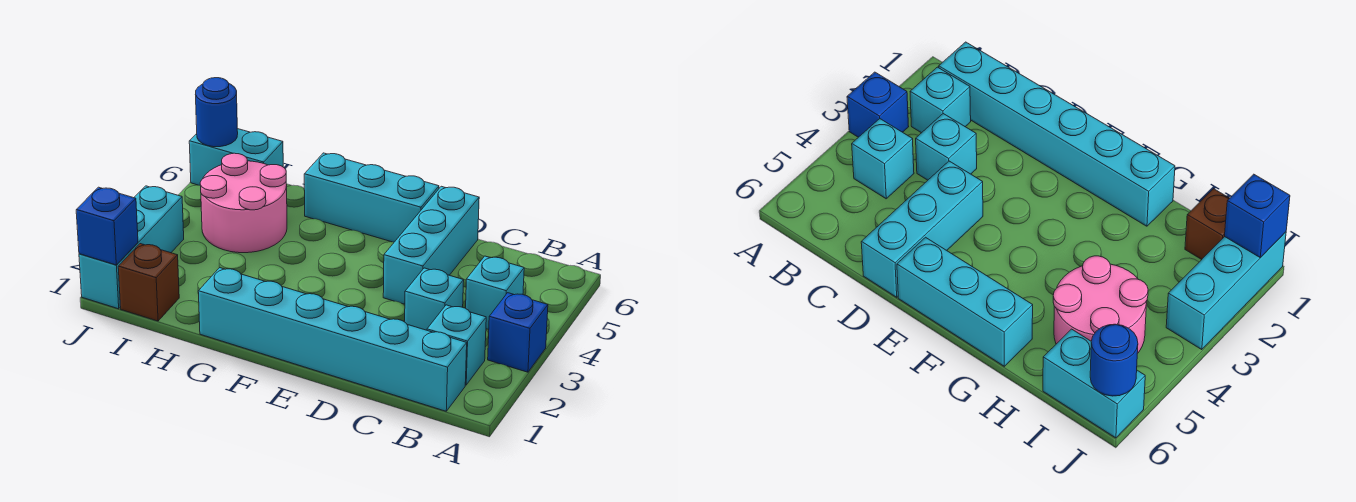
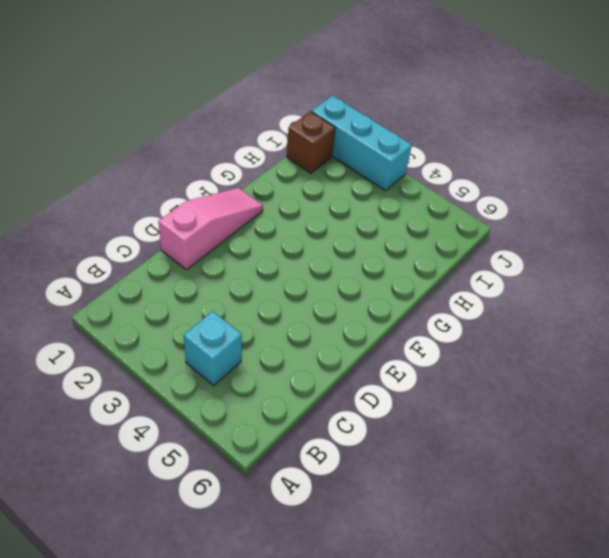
pink 1x3 slope [158,188,263,270] -> cyan 1x6 brick [198,268,467,411]
none -> blue 1x1 brick [488,293,548,372]
none -> cyan 1x1 brick [427,305,486,385]
none -> cyan 1x1 brick [405,268,464,330]

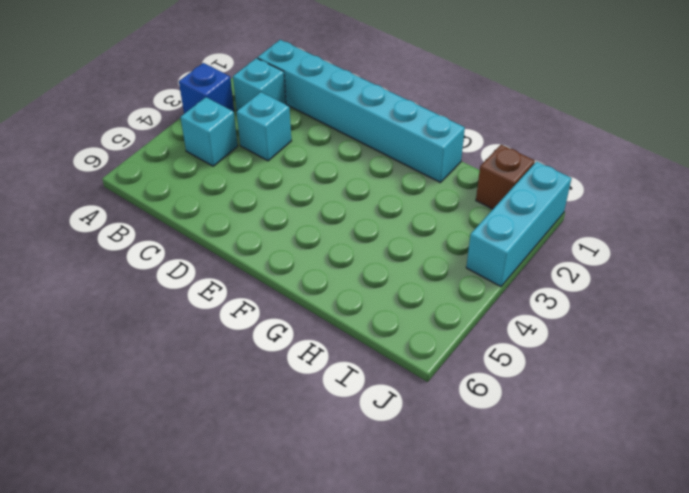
none -> cyan 1x3 brick [383,186,479,304]
none -> cyan 1x3 brick [304,153,439,242]
none -> pink 2x2 round brick [200,153,287,253]

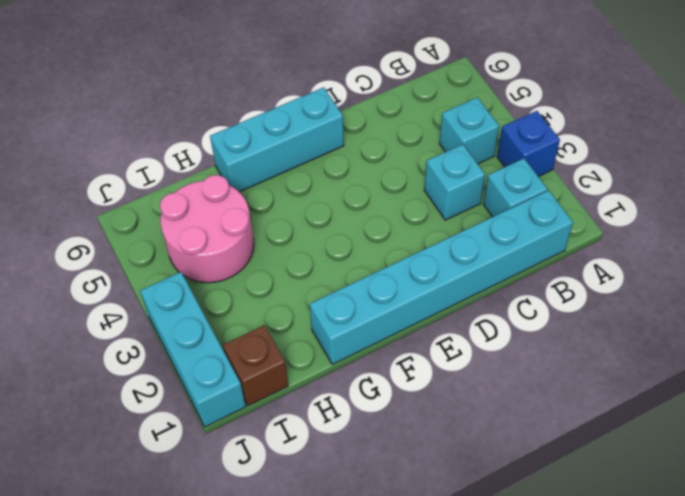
none -> cyan 1x3 brick [383,186,479,304]
none -> cyan 1x2 brick [189,129,283,185]
none -> blue 1x1 brick [76,187,138,265]

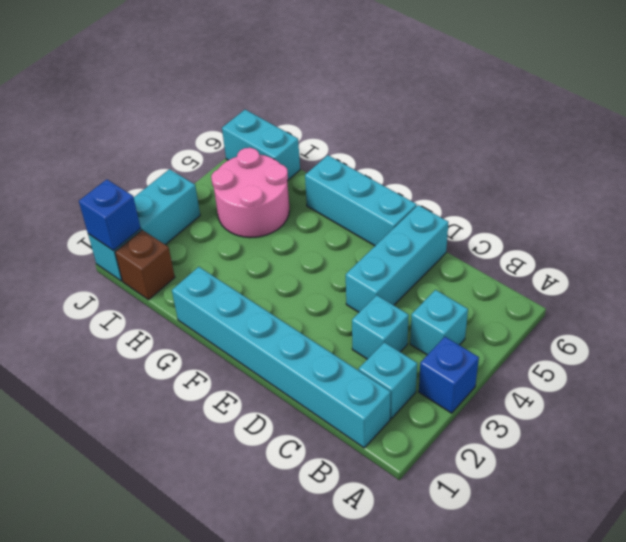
none -> blue 1x1 round brick [195,78,238,147]

